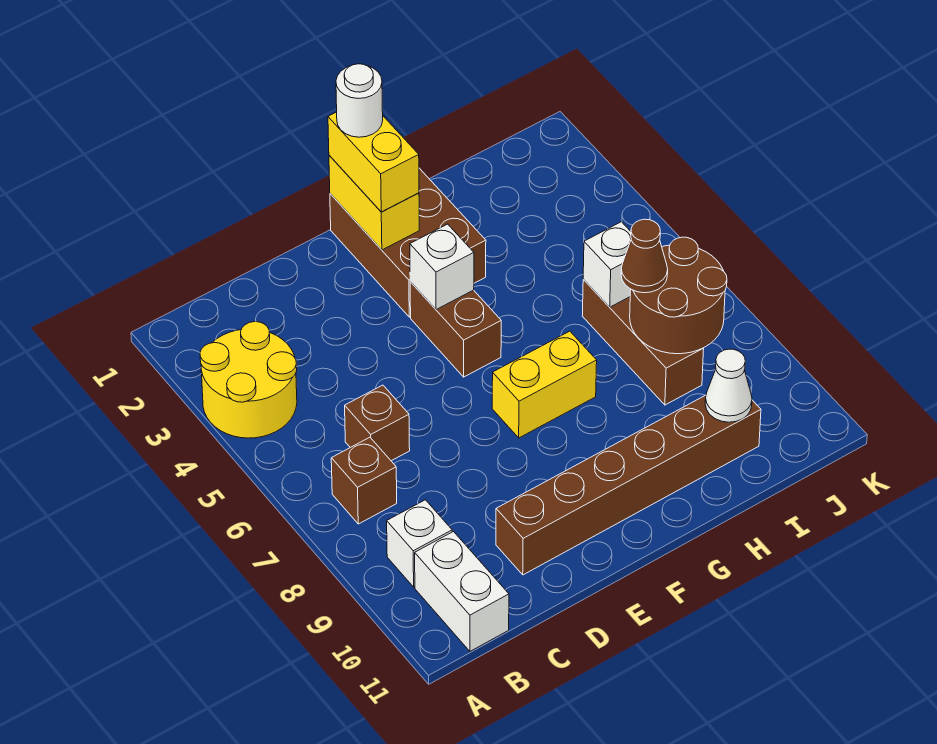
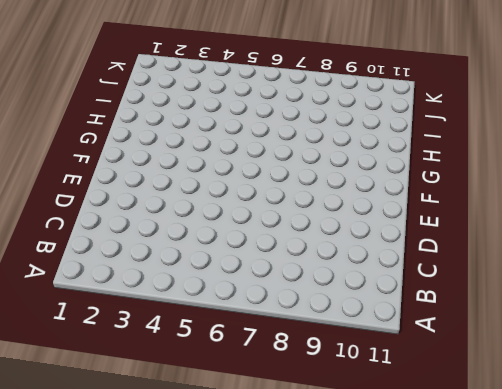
none -> yellow 2x2 round brick [200,322,297,438]
none -> brown 1x1 brick [331,437,397,524]
none -> white 1x1 brick [387,500,452,587]

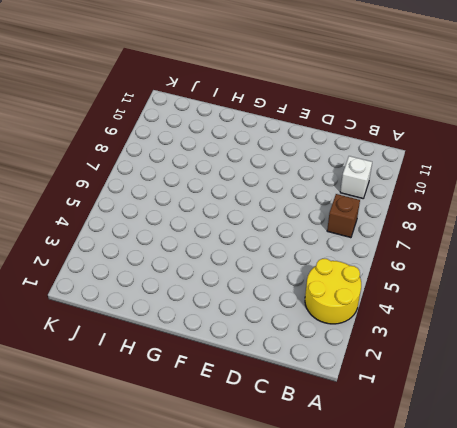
none -> white 1x2 brick [415,532,509,651]
none -> brown 1x1 brick [345,385,410,461]
none -> brown 1x6 brick [496,395,761,575]

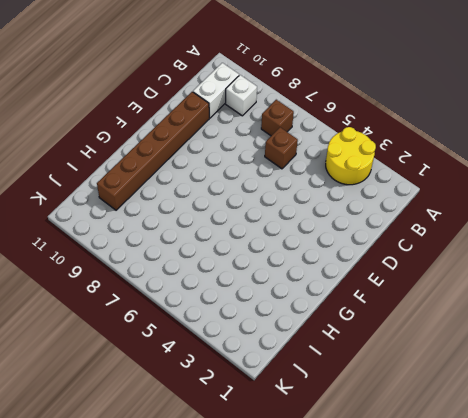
white 1x2 brick [193,63,239,118] -> white 1x2 brick turned to [415,532,509,651]
none -> brown 2x3 brick [330,168,486,317]
none -> brown 1x2 brick [410,282,501,377]
none -> yellow 1x2 brick [492,331,597,438]

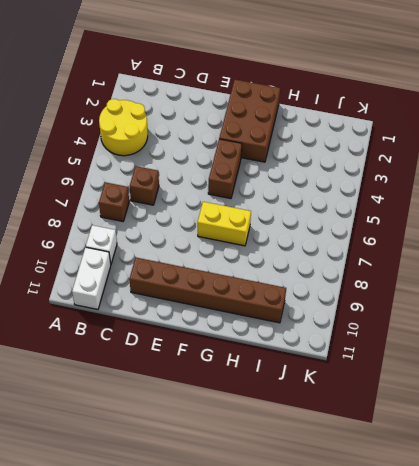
none -> brown 1x3 brick [582,280,704,405]
none -> yellow 1x2 brick [329,155,419,250]
none -> white 1x1 brick [410,224,474,310]

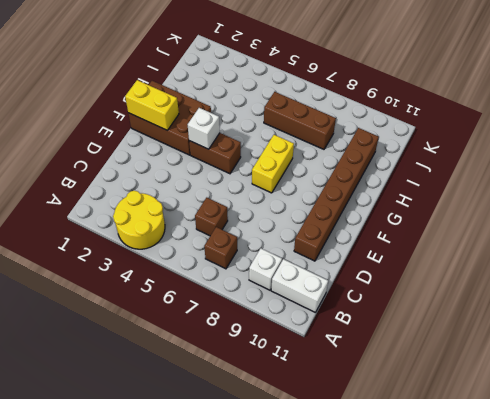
none -> white 1x1 brick [583,222,631,307]
none -> brown 2x2 round brick [630,237,727,354]
none -> white 1x1 cone [705,349,752,422]

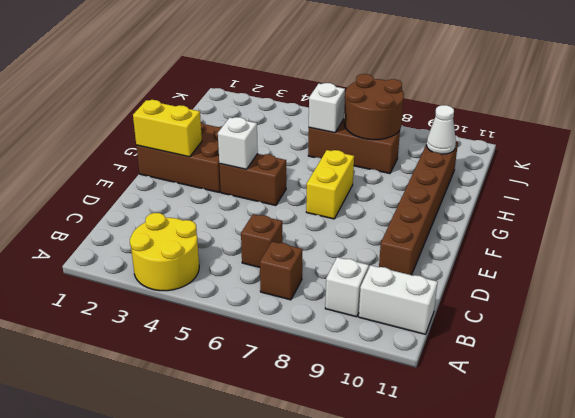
none -> yellow 1x2 brick [328,112,419,212]
none -> brown 1x1 cone [621,219,668,293]
none -> white 1x1 round brick [336,64,383,137]

